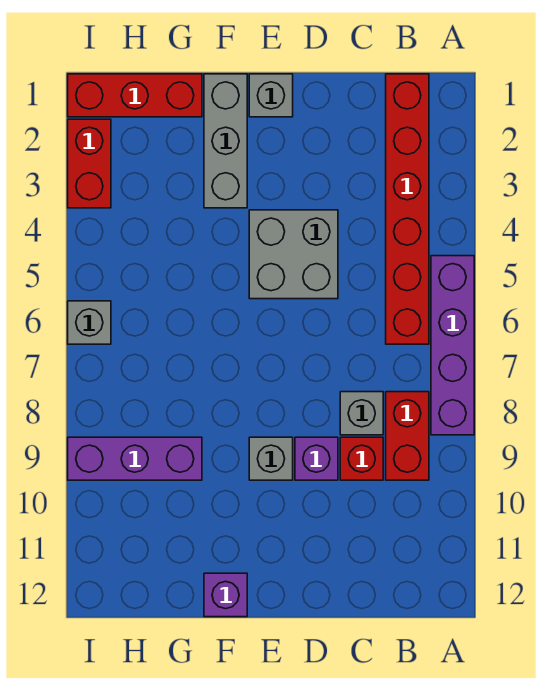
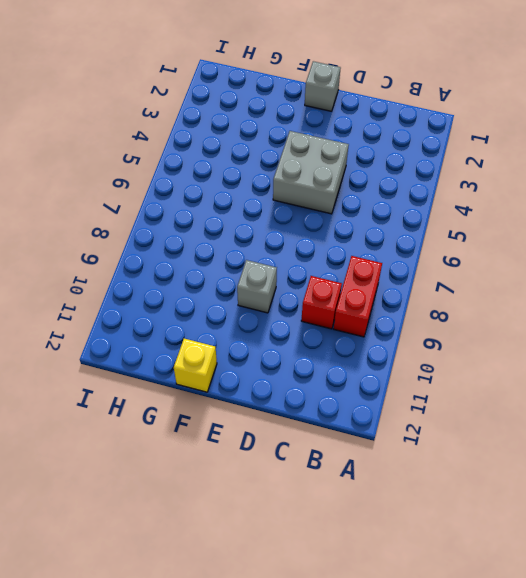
yellow 1x1 brick [174,338,217,392] -> purple 1x1 brick [204,573,247,617]
none -> purple 1x4 brick [431,256,474,435]
none -> red 1x6 brick [386,74,429,344]
none -> grey 1x1 brick [340,392,383,435]

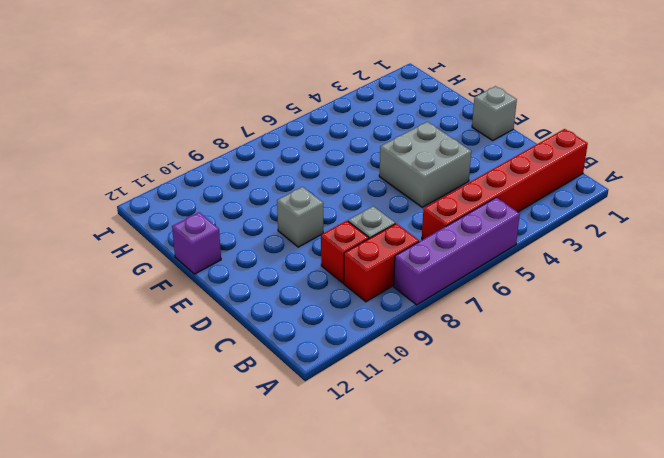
none -> purple 1x1 brick [295,437,338,480]
none -> grey 1x3 brick [204,74,247,208]
none -> red 1x3 brick [68,74,202,117]

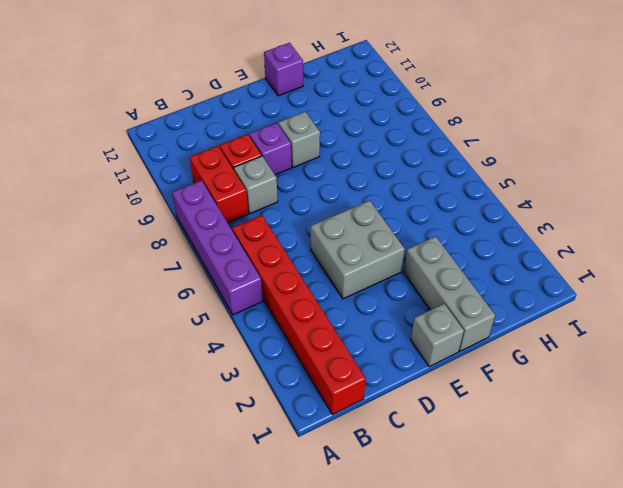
none -> red 1x3 brick [68,74,202,117]
none -> purple 1x3 brick [68,437,202,480]
none -> red 1x2 brick [68,119,111,208]

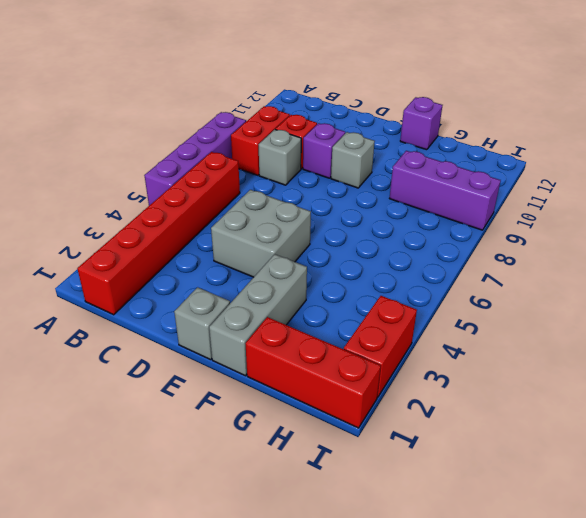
none -> grey 1x1 brick [68,301,111,344]

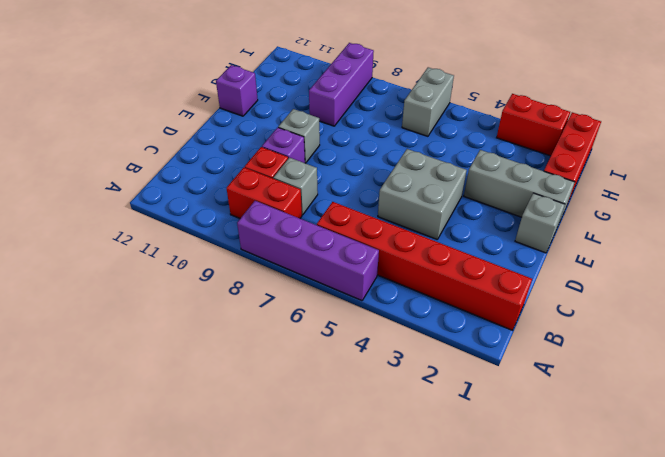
grey 1x2 brick [402,67,454,136] -> grey 1x1 brick [68,301,111,344]

